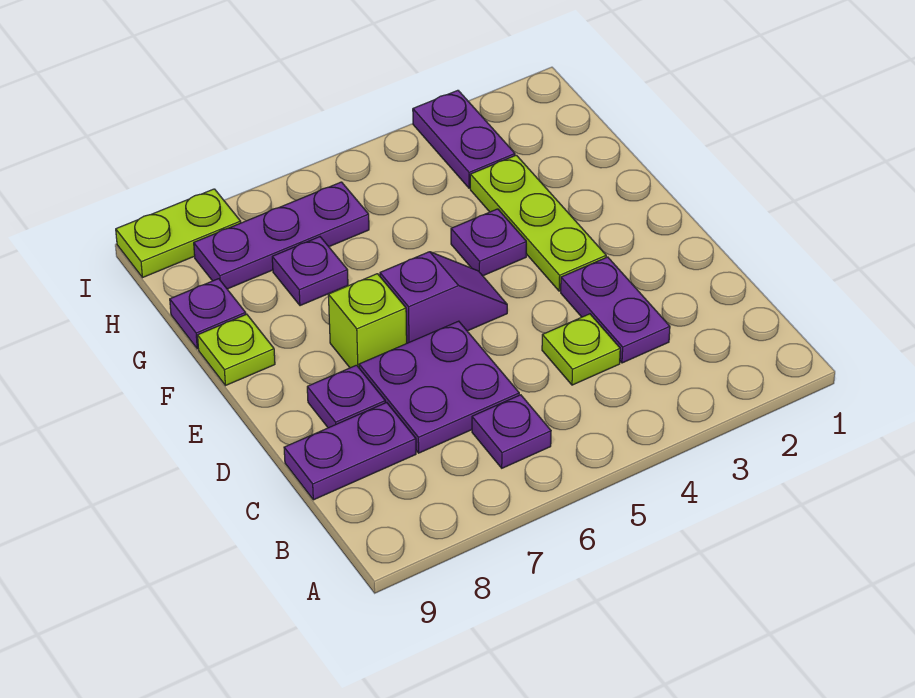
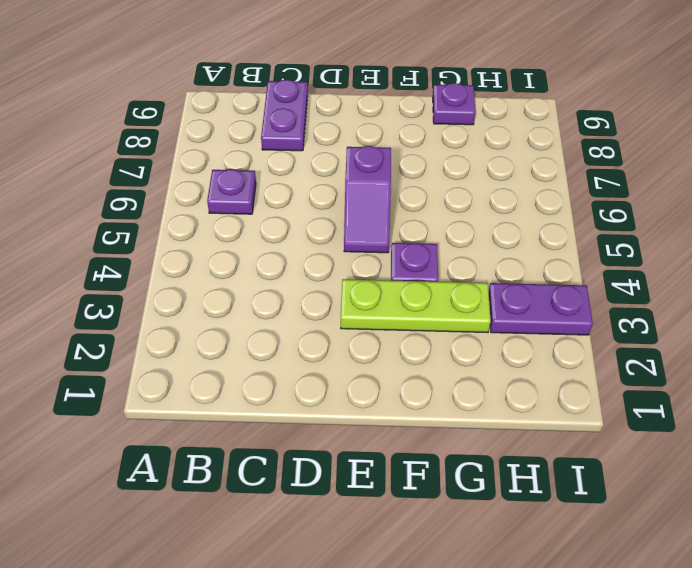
none -> purple 1x2 plate [561,257,670,363]
none -> lime 1x1 plate [542,314,620,385]
none -> purple 2x2 plate [359,321,519,453]

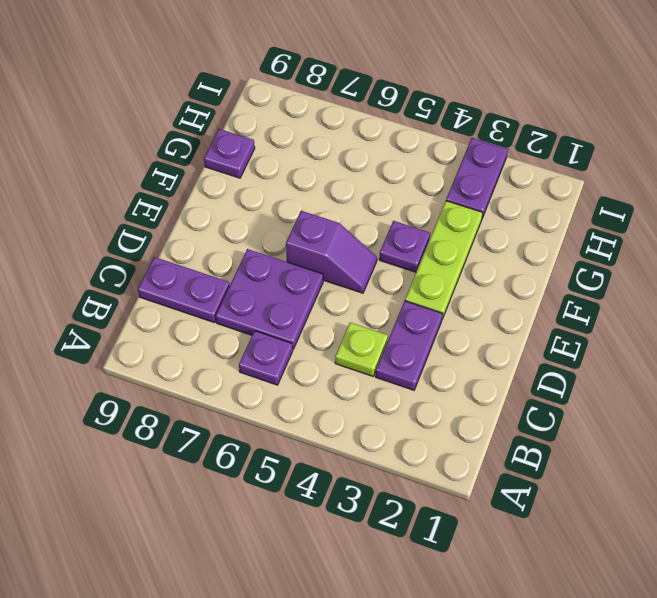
none -> purple 1x1 plate [307,365,385,428]
none -> lime 1x1 brick [328,274,407,368]
none -> lime 1x1 plate [198,314,275,386]

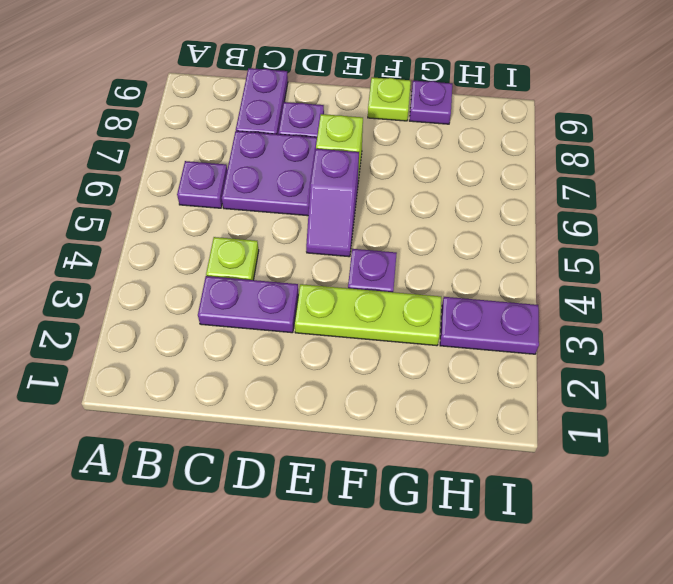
none -> purple 1x1 plate [272,237,348,306]
none -> purple 1x3 plate [194,182,369,289]
none -> lime 1x2 plate [116,189,241,278]

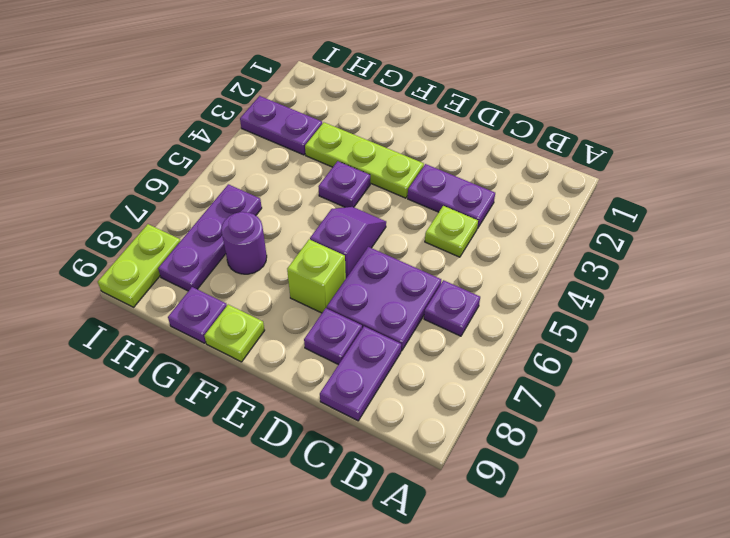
purple 1x1 round brick [221,212,267,274] -> purple 1x1 plate [272,237,348,306]

